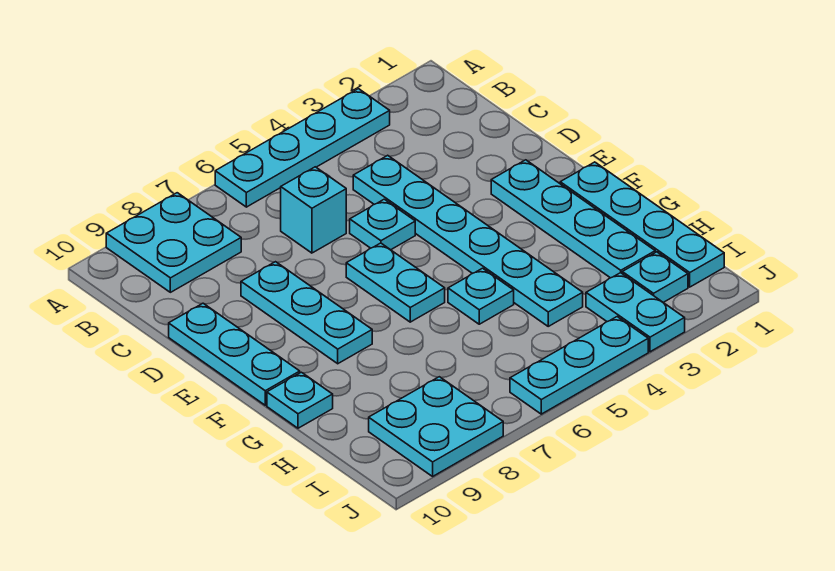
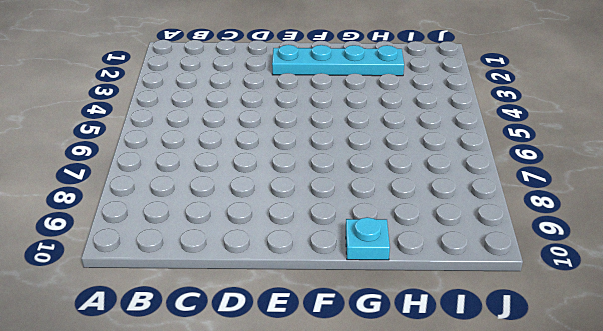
none -> cyan 1x4 plate [215,89,390,207]
none -> cyan 2x2 plate [106,193,241,292]
none -> cyan 1x6 plate [353,155,583,326]

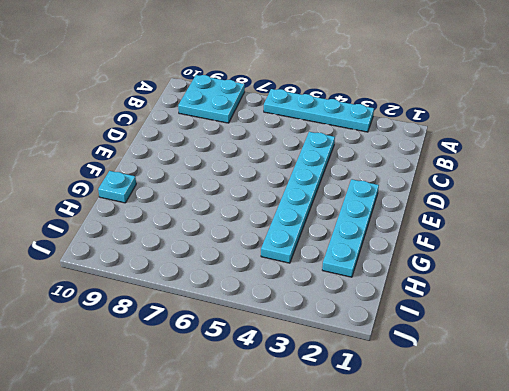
none -> cyan 1x1 brick [281,167,346,253]
none -> cyan 1x1 plate [350,199,415,250]
none -> cyan 1x3 plate [241,262,372,364]

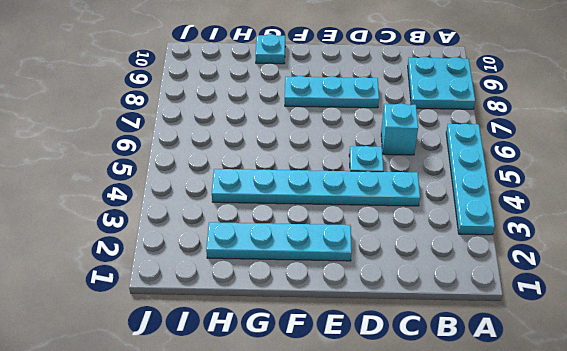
none -> cyan 1x3 plate [169,303,300,405]
none -> cyan 1x2 plate [346,243,445,322]
none -> cyan 1x4 plate [560,162,724,287]

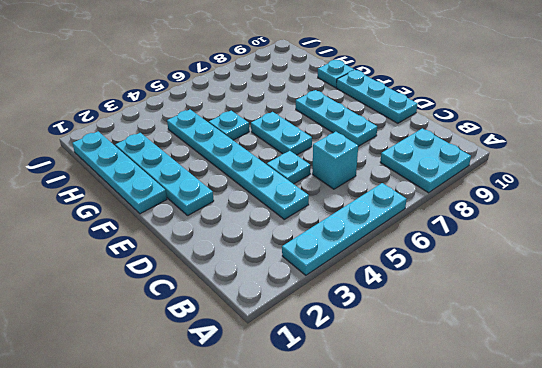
none -> cyan 1x1 plate [622,252,688,302]
none -> cyan 1x2 plate [586,273,685,352]
none -> cyan 2x2 plate [369,377,503,476]

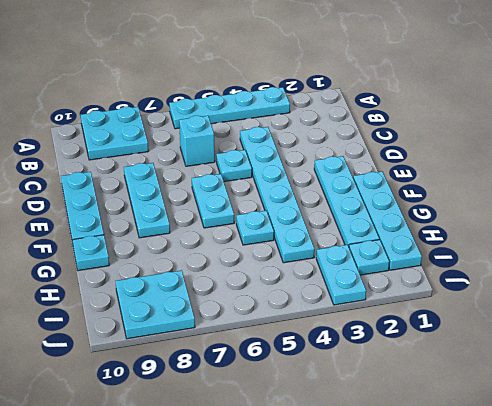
none -> cyan 1x3 plate [510,317,648,414]

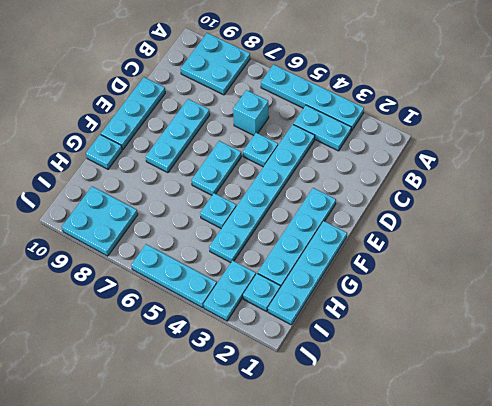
cyan 1x2 plate [293,105,351,151] -> none

